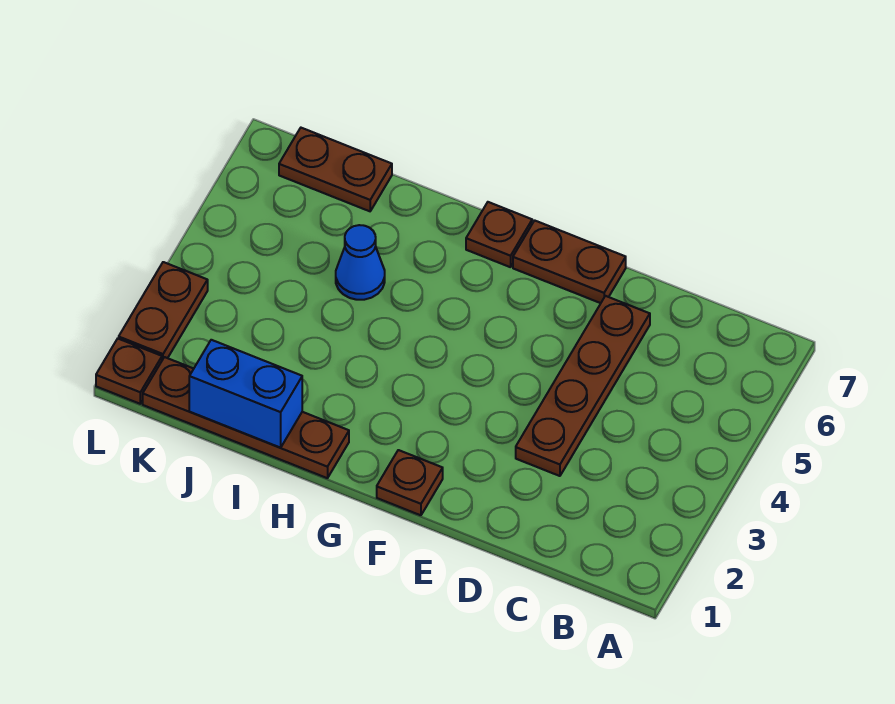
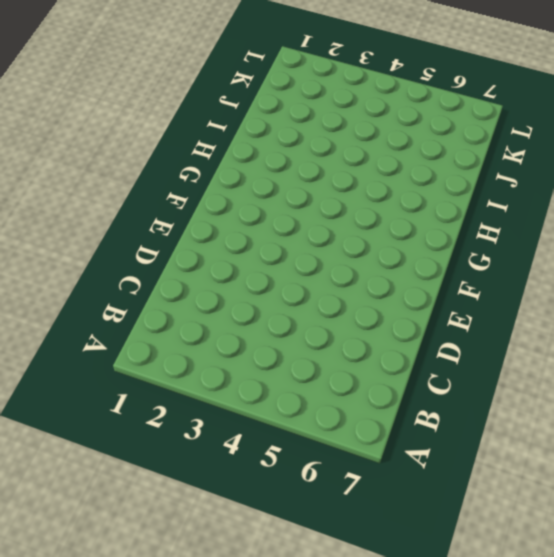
none -> brown 1x4 plate [516,296,650,476]
none -> brown 1x2 plate [513,221,626,303]

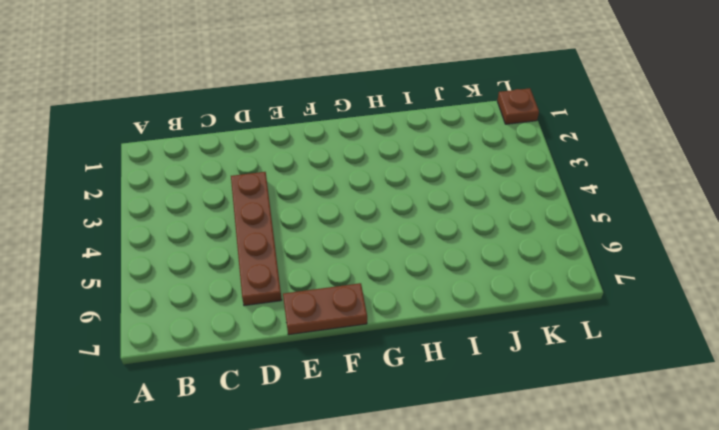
none -> brown 1x1 plate [377,450,443,515]
none -> brown 1x1 plate [466,202,532,267]

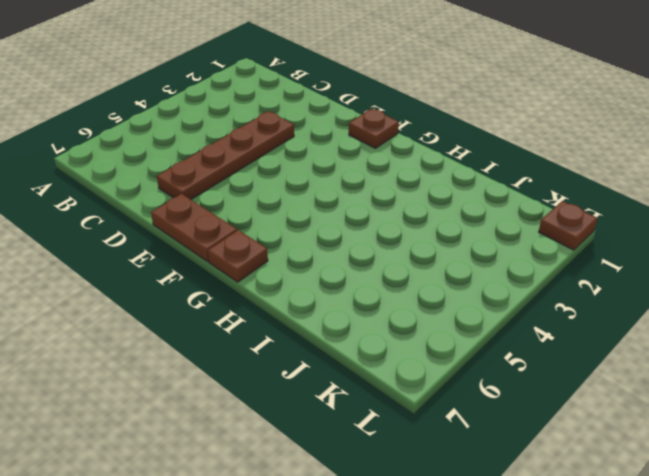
none -> brown 1x4 plate [143,357,349,478]
none -> blue 1x1 cone [336,225,385,300]

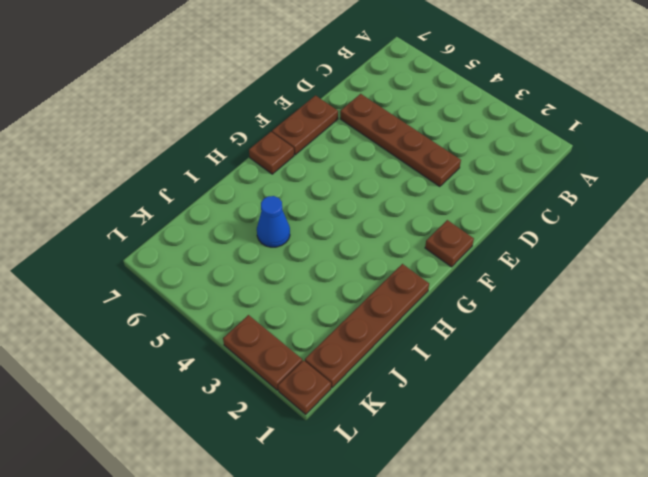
none -> brown 1x2 plate [279,128,392,211]
none -> blue 1x2 brick [189,340,302,448]

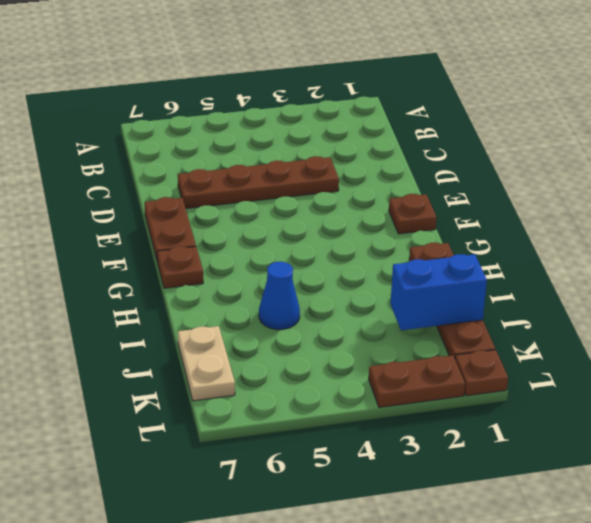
blue 1x2 brick [391,254,487,330] -> blue 1x2 brick turned to [189,340,302,448]
tan 1x2 plate [178,326,235,401] -> brown 1x2 plate [279,128,392,211]

